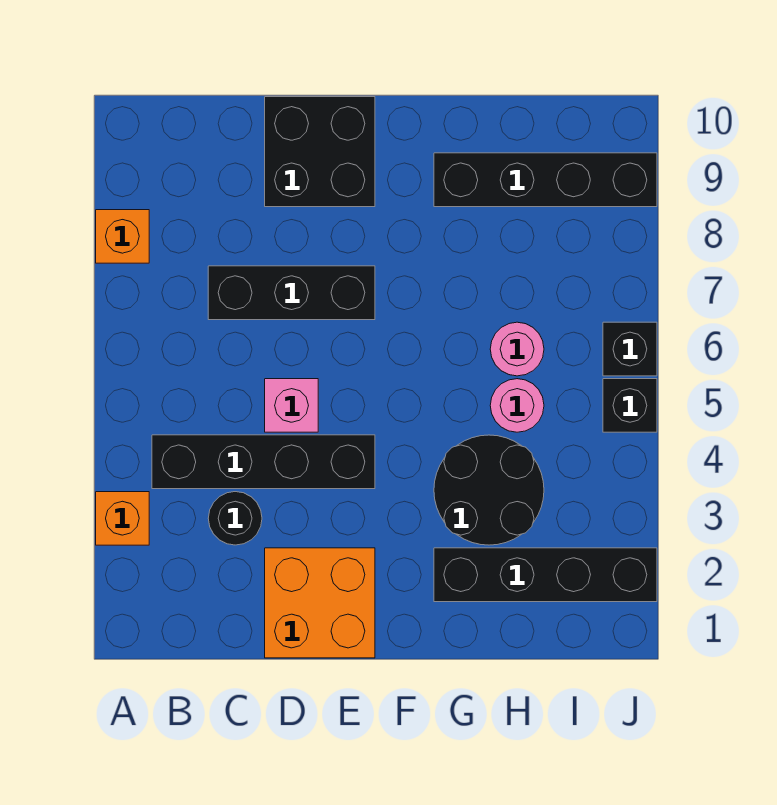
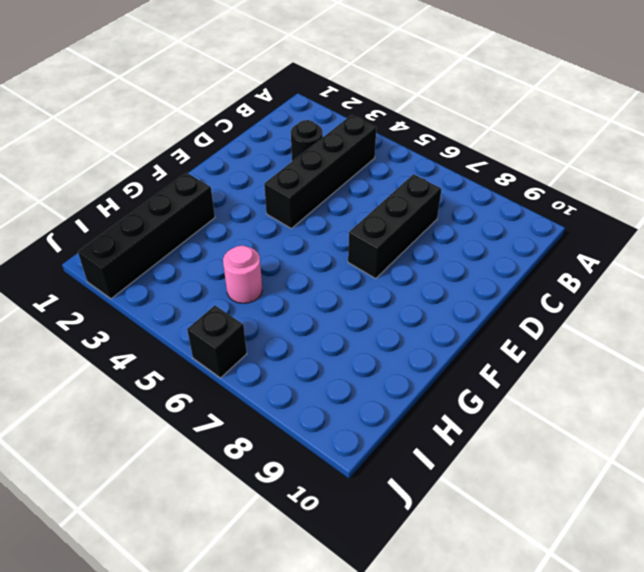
none -> orange 1x1 brick [96,492,149,545]
none -> orange 1x1 brick [96,210,149,263]
none -> orange 2x2 brick [265,548,375,658]

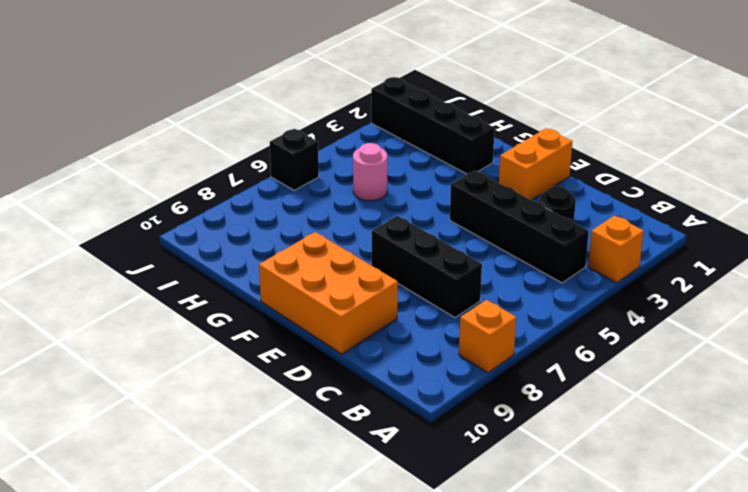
orange 2x3 brick [259,232,398,354] -> black 2x2 brick [265,97,375,207]
orange 1x2 brick [499,128,573,200] -> orange 2x2 brick [265,548,375,658]
none -> pink 1x1 brick [265,379,318,432]
none -> black 2x2 round brick [434,435,544,545]
none -> black 1x4 brick [434,153,657,207]

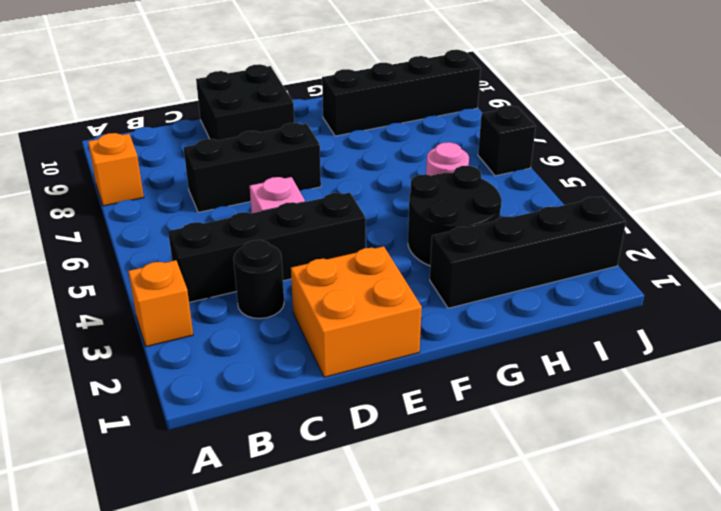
none -> pink 1x1 round brick [490,322,544,376]
none -> black 1x1 brick [603,379,657,432]

